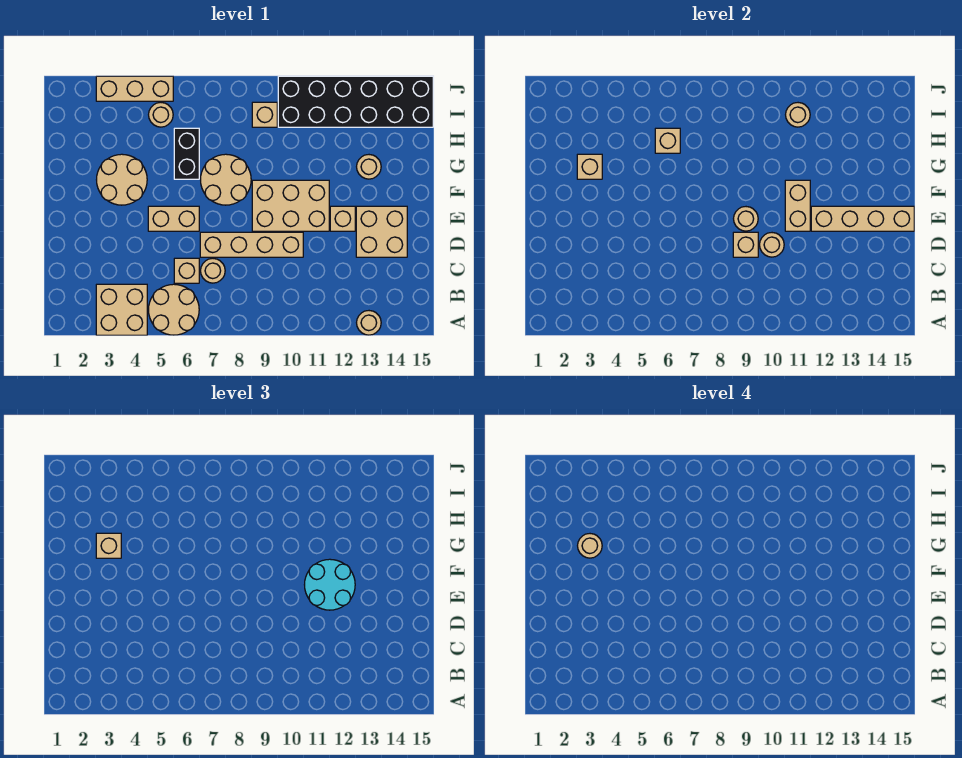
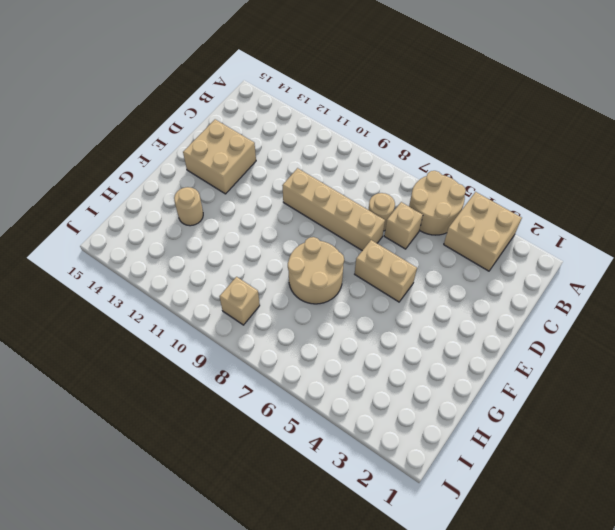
none -> tan 1x1 round brick [357,311,381,335]
none -> tan 2x3 brick [252,180,329,231]
none -> tan 1x1 brick [330,206,355,231]

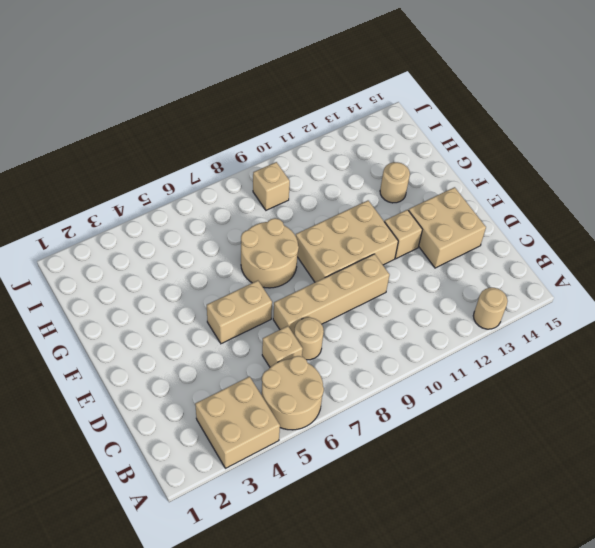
none -> tan 2x2 round brick [97,154,147,205]
none -> black 1x2 brick [174,128,199,179]
none -> tan 1x1 round brick [149,103,173,127]

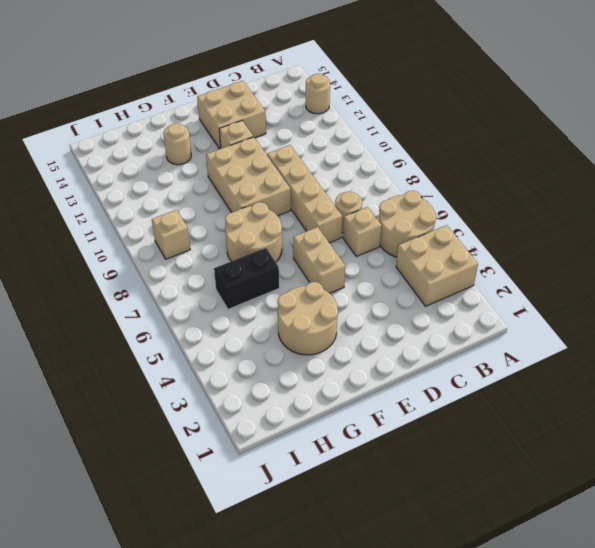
none -> tan 1x1 round brick [149,103,173,127]
none -> black 2x6 brick [278,76,433,127]
none -> tan 1x3 brick [96,76,173,101]

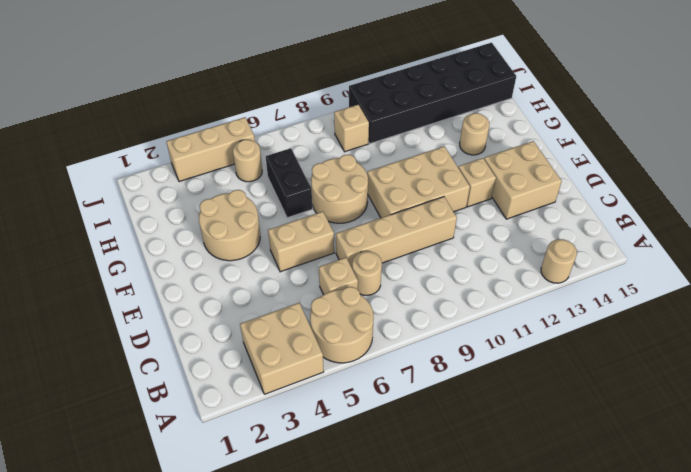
none -> tan 1x1 brick [733,232,758,257]
none -> tan 1x1 round brick [760,233,784,257]
none -> tan 1x1 round brick [734,207,758,231]

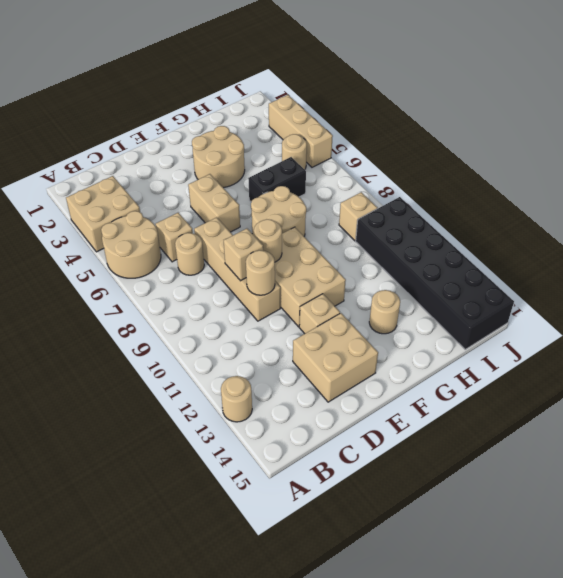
none -> tan 1x2 brick [785,180,810,231]
none -> tan 1x4 brick [811,206,914,231]
none -> tan 1x1 brick [577,154,602,179]

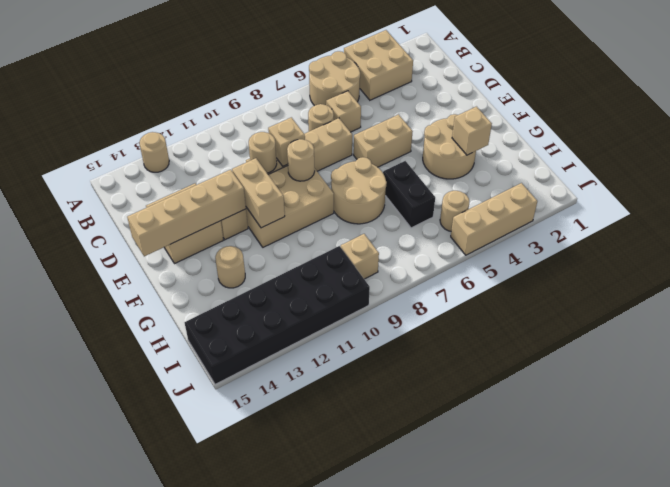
none -> tan 1x1 brick [655,128,680,153]
none -> tan 1x1 round brick [786,103,810,127]
none -> cyan 2x2 round brick [305,559,355,610]

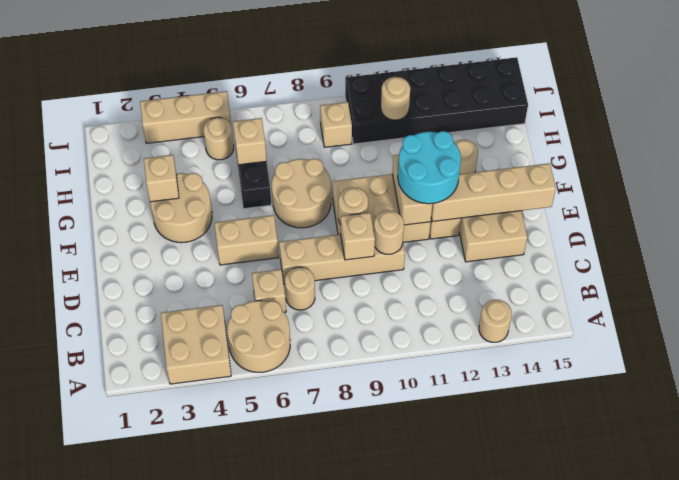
none -> tan 1x1 brick [96,533,121,558]
none -> tan 1x1 round brick [578,534,602,558]

